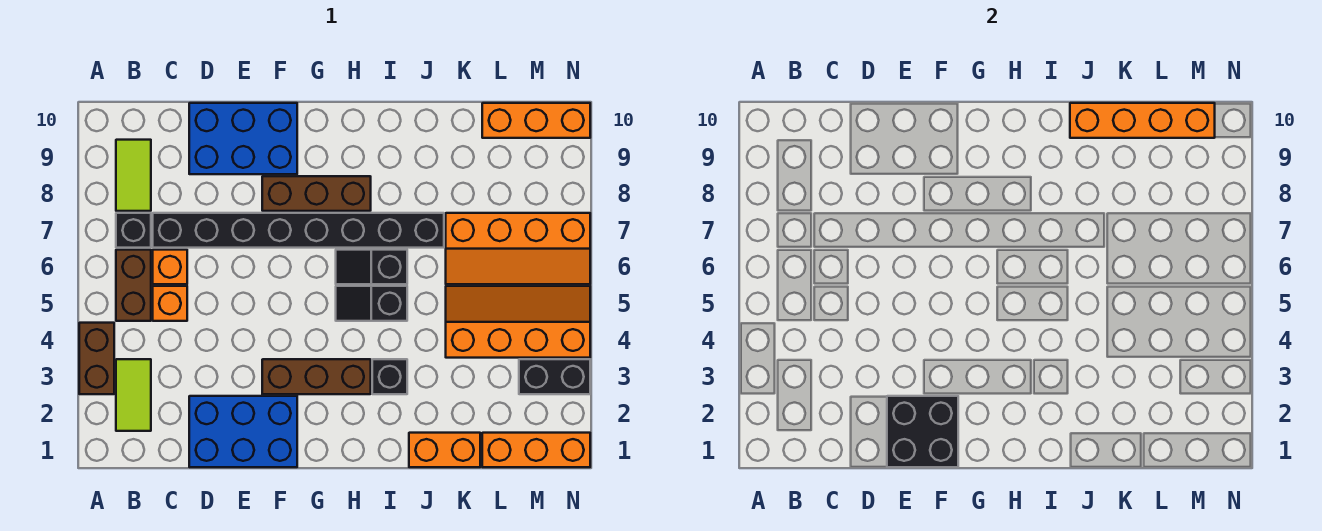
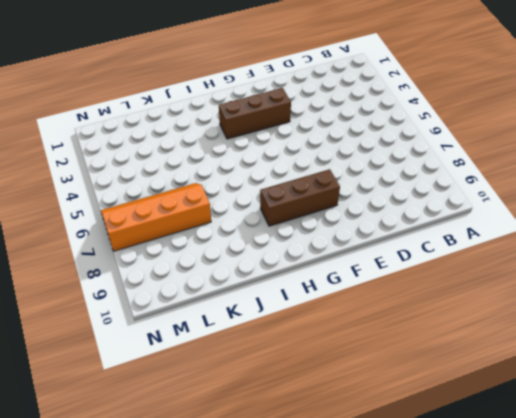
none -> brown 1x2 brick [79,323,114,394]
none -> lime 1x2 tile [116,359,151,431]
none -> brown 1x2 brick [116,250,151,321]

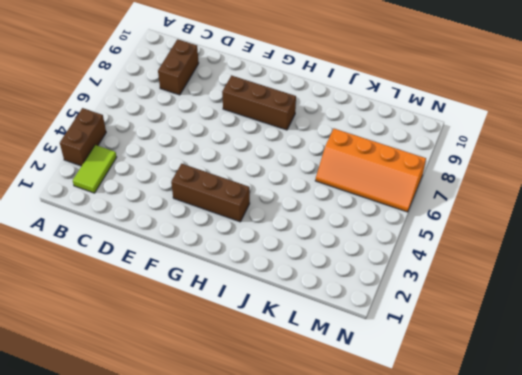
brown 1x2 brick [158,39,199,95] -> brown 1x2 brick moved to [116,250,151,321]
none -> black 1x1 brick [116,213,151,248]
none -> lime 1x2 tile [116,140,151,211]
none -> orange 1x1 brick [153,286,187,321]

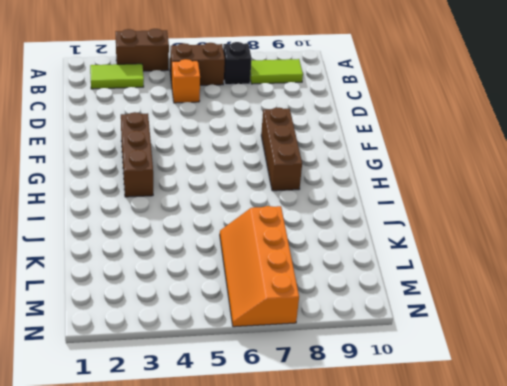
none -> orange 1x1 brick [153,250,187,284]
none -> black 1x8 brick [153,213,444,248]
none -> blue 2x3 brick [189,396,297,467]

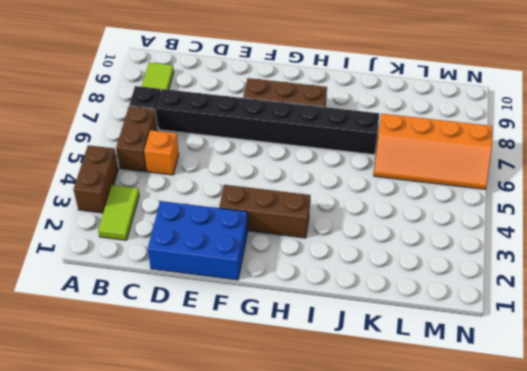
none -> orange 1x1 brick [153,250,187,284]
none -> blue 2x3 brick [189,103,297,174]
none -> black 1x2 slope [336,286,407,321]

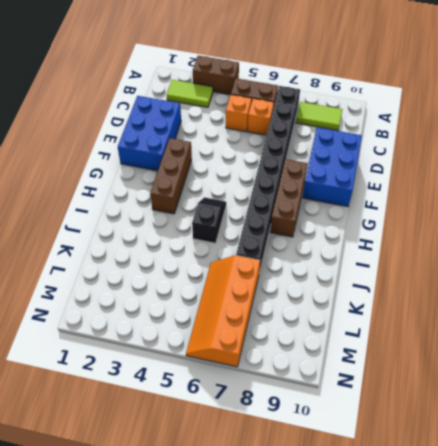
none -> black 1x2 slope [336,250,407,284]
none -> black 1x1 brick [372,359,407,394]
none -> orange 1x2 brick [409,433,480,467]

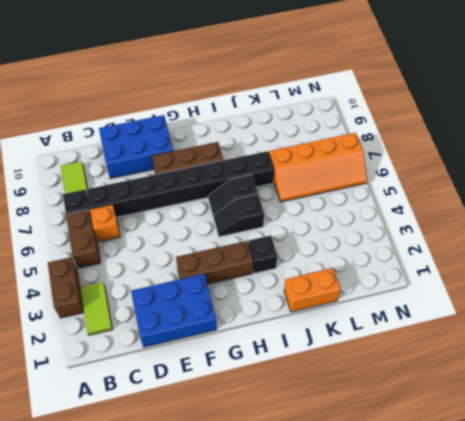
none -> orange 1x1 brick [153,286,187,321]
none -> orange 2x4 slope [446,286,590,358]
none -> orange 1x3 brick [482,433,590,467]

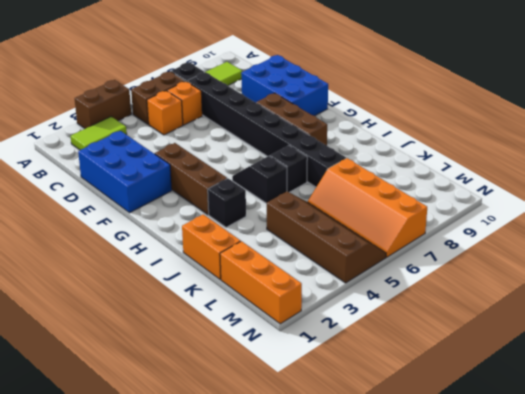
brown 2x4 slope [267,192,386,283] -> orange 2x4 slope [446,286,590,358]
none -> orange 1x3 brick [482,103,590,138]
none -> black 1x2 brick [519,359,590,394]
none -> black 2x2 brick [887,396,958,467]

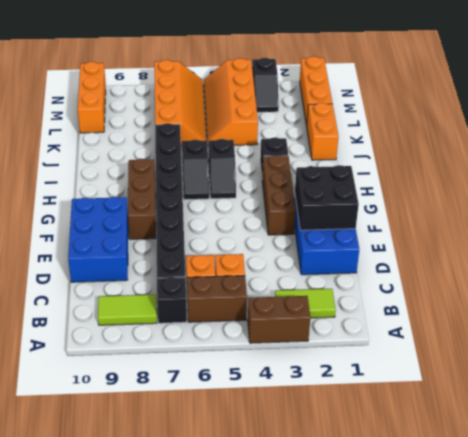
black 1x2 slope [252,58,279,112] -> black 1x2 brick [519,359,590,394]
none -> orange 1x4 brick [1070,103,1215,138]

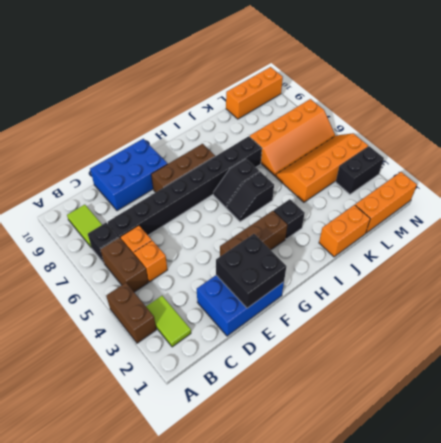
none -> orange 1x4 brick [1070,103,1215,138]

